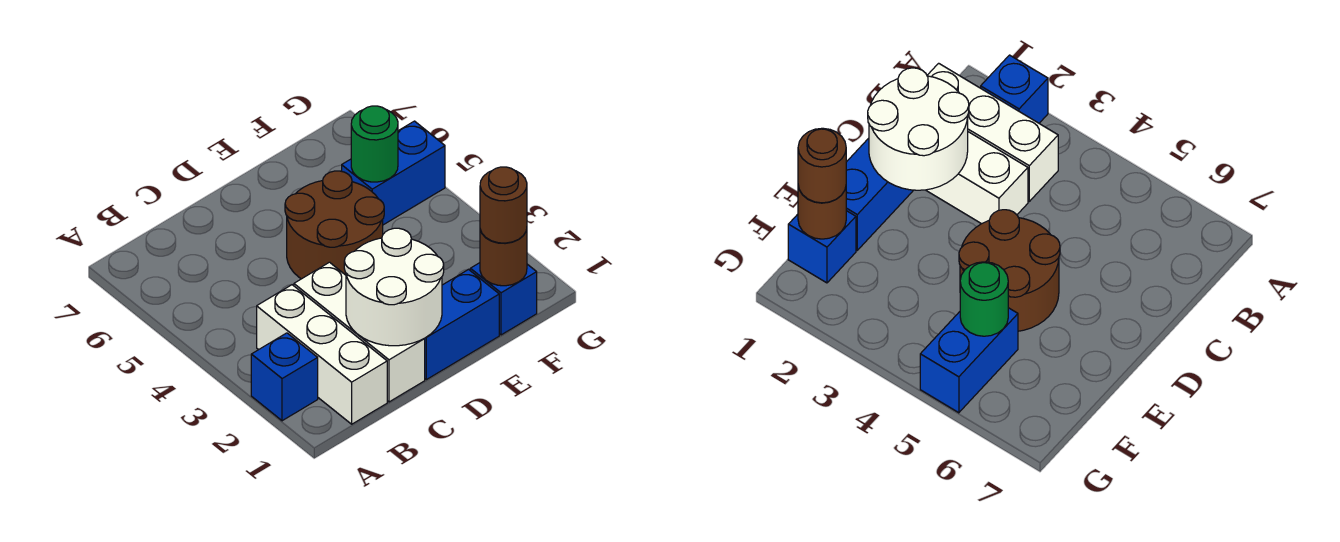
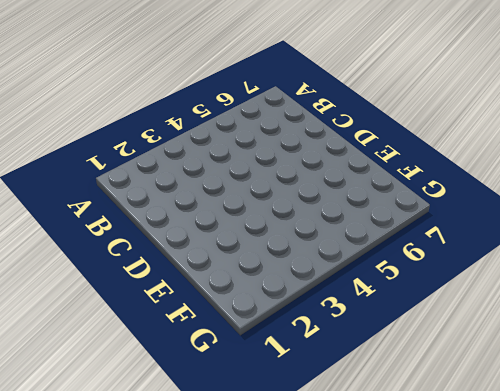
none -> blue 1x1 brick [251,333,318,421]
none -> white 1x3 brick [257,285,387,424]

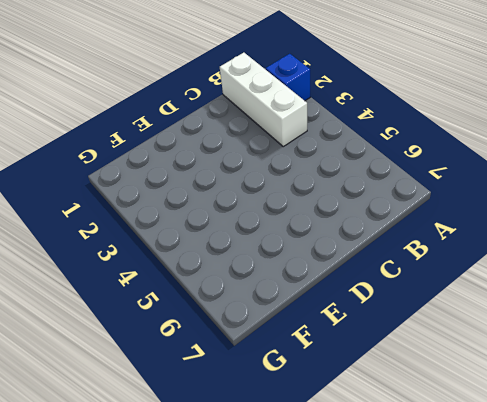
none -> white 1x3 brick [294,262,425,402]
none -> blue 1x2 brick [424,269,499,380]

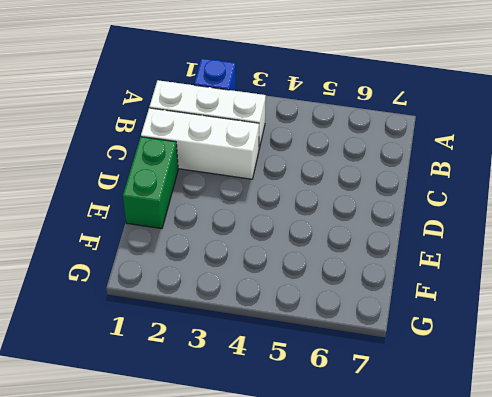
green 1x2 brick [123,137,178,229] -> blue 1x2 brick [424,269,499,380]
none -> brown 2x2 round brick [285,171,384,279]
none -> blue 1x1 brick [470,263,537,335]

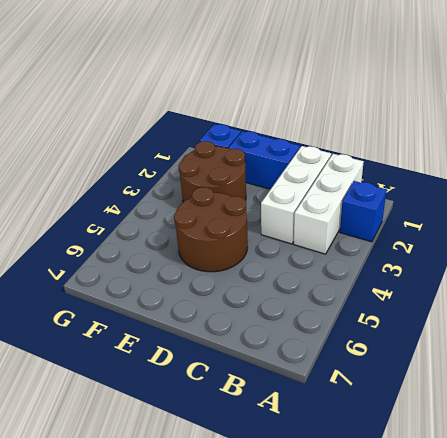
brown 2x2 round brick [178,141,246,202] -> none
none -> blue 1x2 brick [342,121,445,225]
none -> white 2x2 round brick [344,228,444,346]

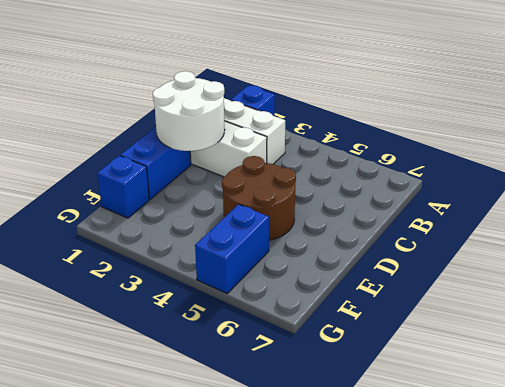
none -> brown 1x1 round brick [480,229,527,286]
none -> green 1x1 round brick [351,106,398,182]

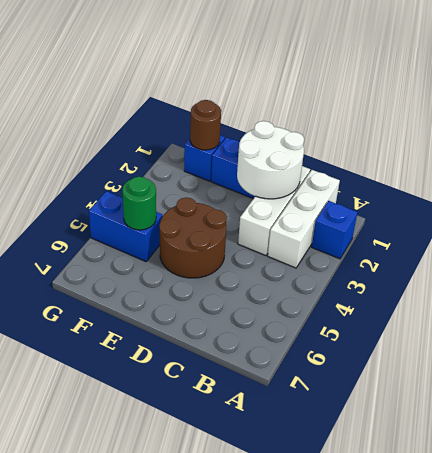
none -> brown 1x1 round brick [480,167,527,243]

